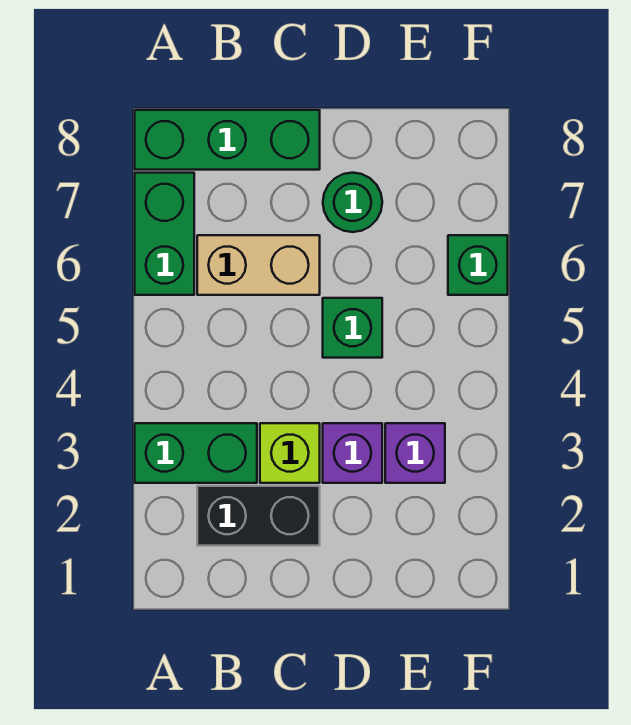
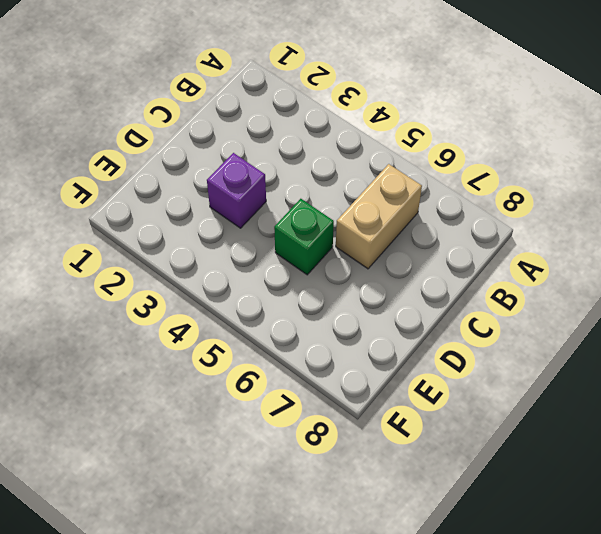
none -> green 1x2 brick [135,423,257,483]
none -> green 1x2 brick [135,173,194,295]

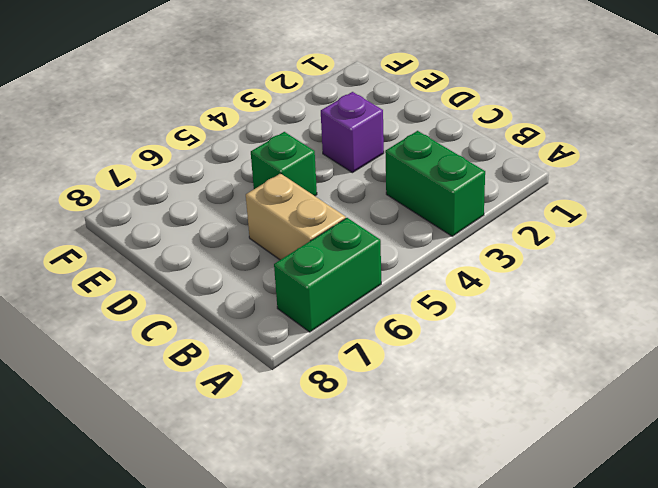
none -> green 1x3 brick [135,110,320,170]
none -> black 1x2 brick [197,486,320,546]

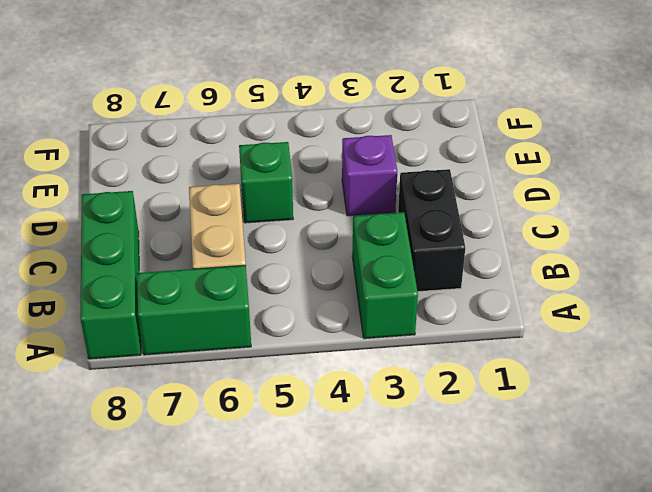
none -> lime 1x1 brick [260,423,320,483]
none -> green 1x1 round brick [323,173,382,232]

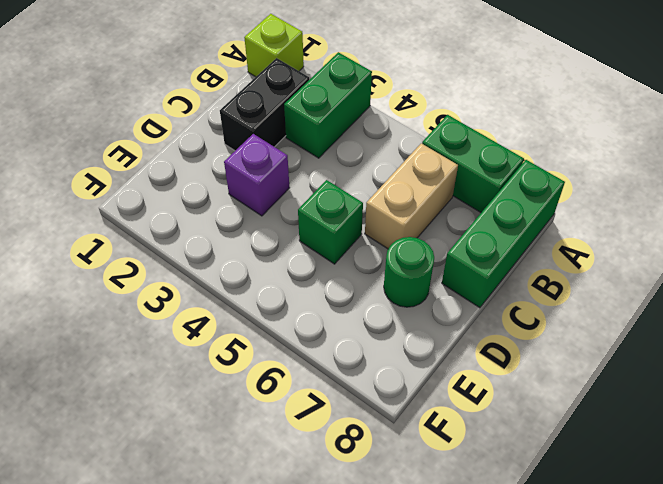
lime 1x1 brick [244,14,304,77] -> lime 1x1 brick moved to [260,423,320,483]
none -> purple 1x1 brick [385,423,445,483]
none -> green 1x1 brick [448,235,508,295]

